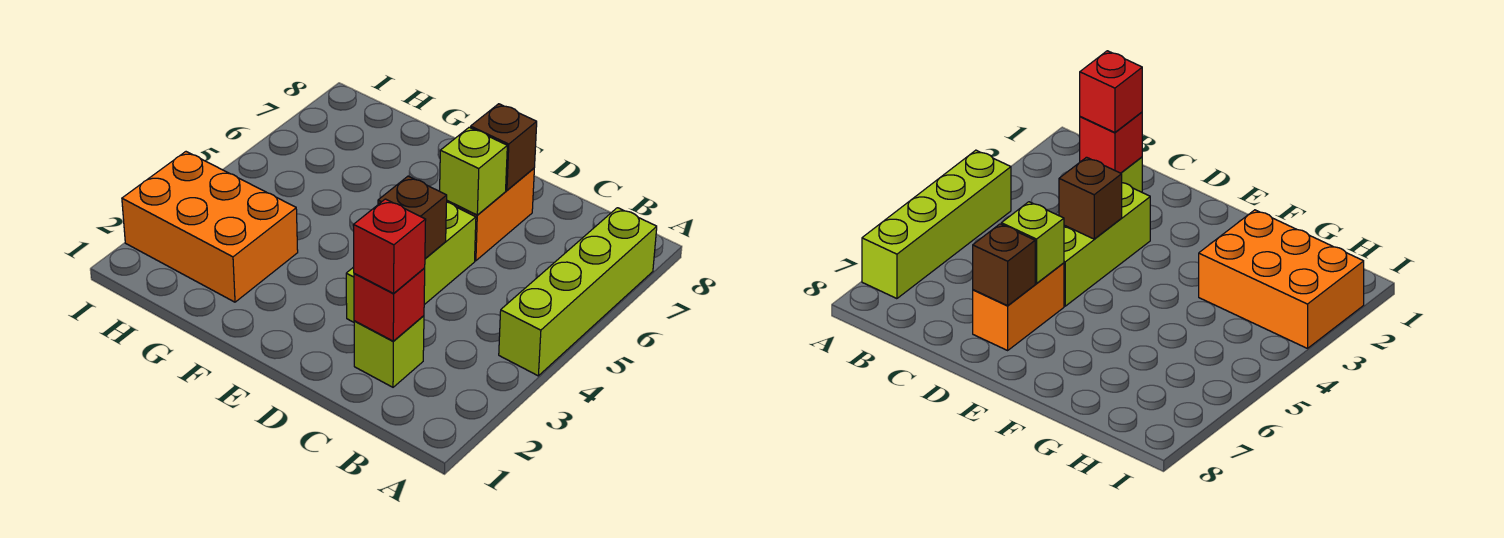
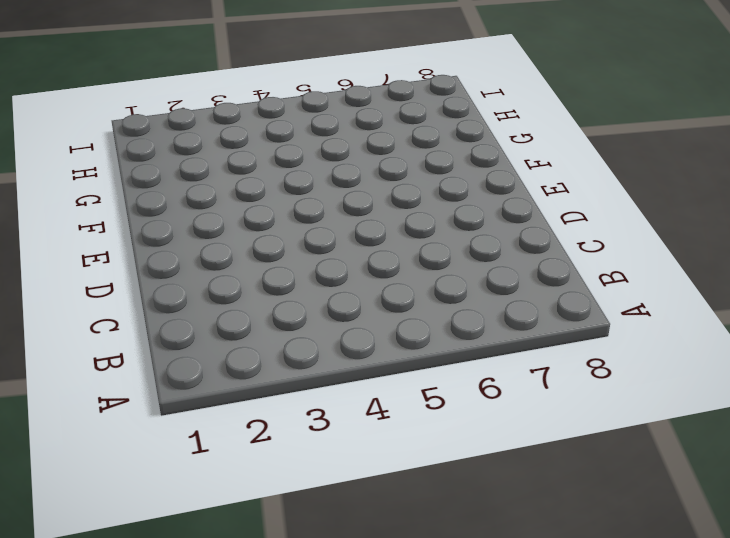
none -> lime 1x4 brick [499,208,657,376]
none -> lime 1x1 brick [354,316,424,387]

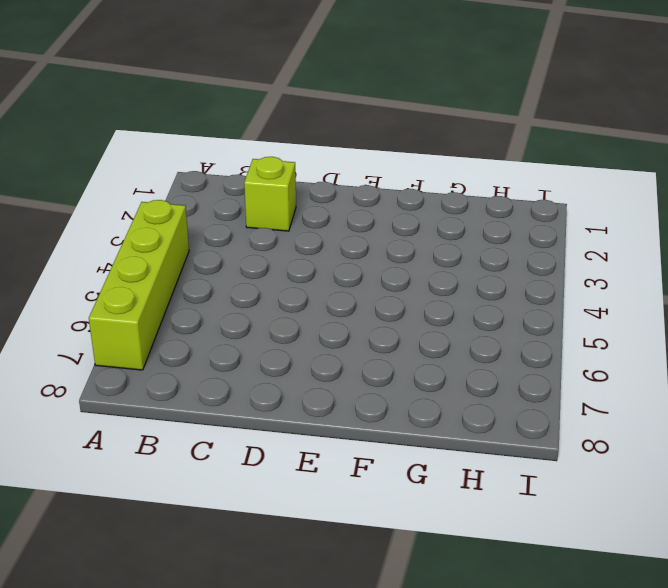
none -> lime 1x3 brick [346,202,476,322]
none -> orange 1x2 brick [447,168,534,261]

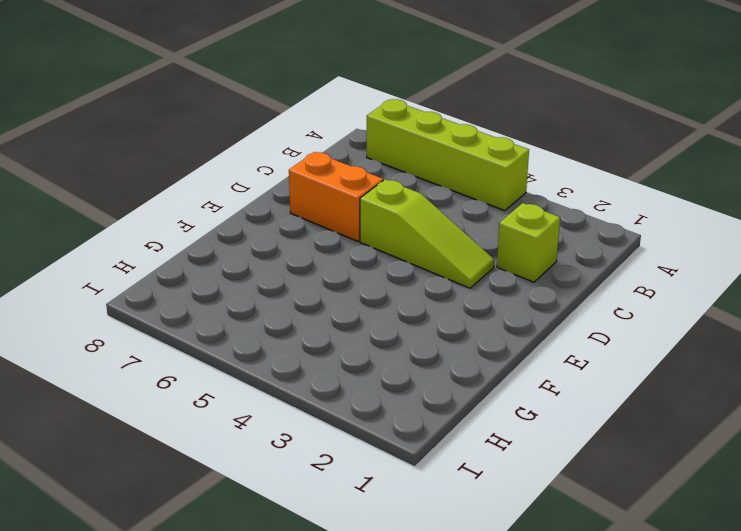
lime 1x3 slope [360,180,494,288] -> lime 1x3 brick [346,202,476,322]
none -> orange 2x3 brick [122,152,298,302]
none -> red 1x1 brick [354,268,425,341]

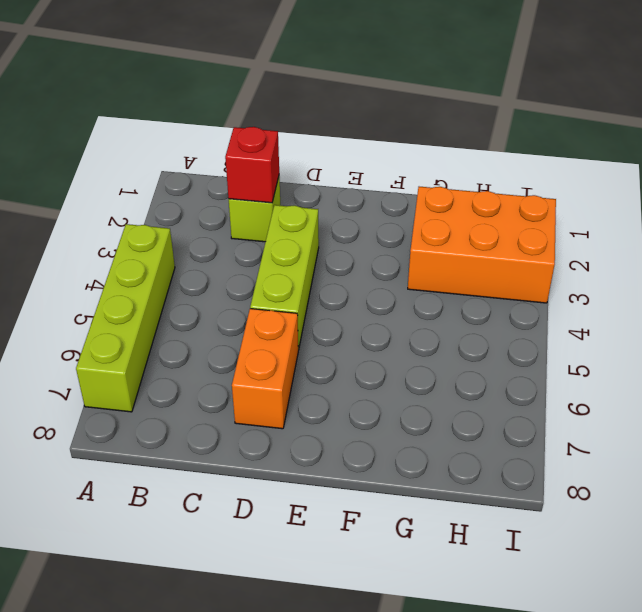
none -> brown 1x1 brick [378,176,447,258]
none -> lime 1x1 brick [440,127,507,215]

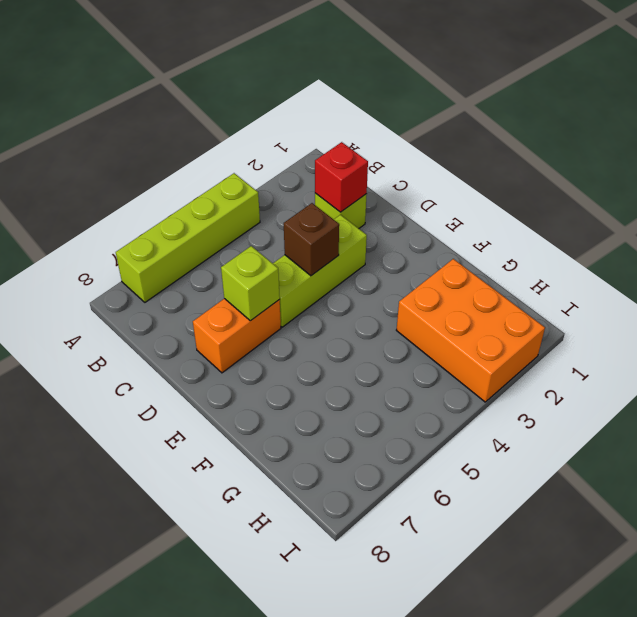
none -> brown 1x1 brick [471,104,537,190]
none -> red 1x1 brick [353,199,426,293]

